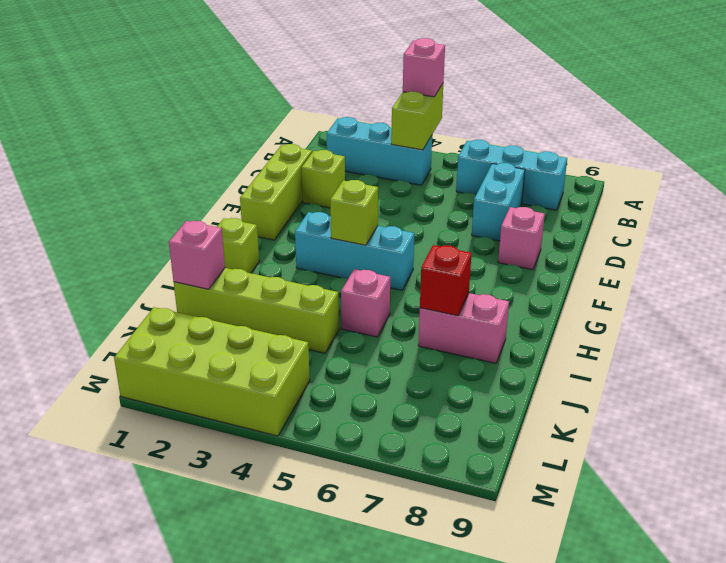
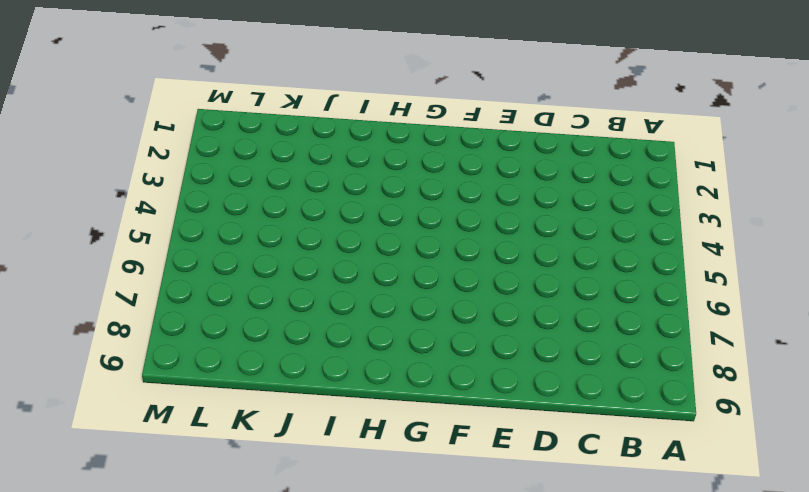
none -> cyan 1x3 brick [327,117,432,185]
none -> cyan 1x3 brick [456,140,567,210]
none -> cyan 1x2 brick [472,163,525,241]

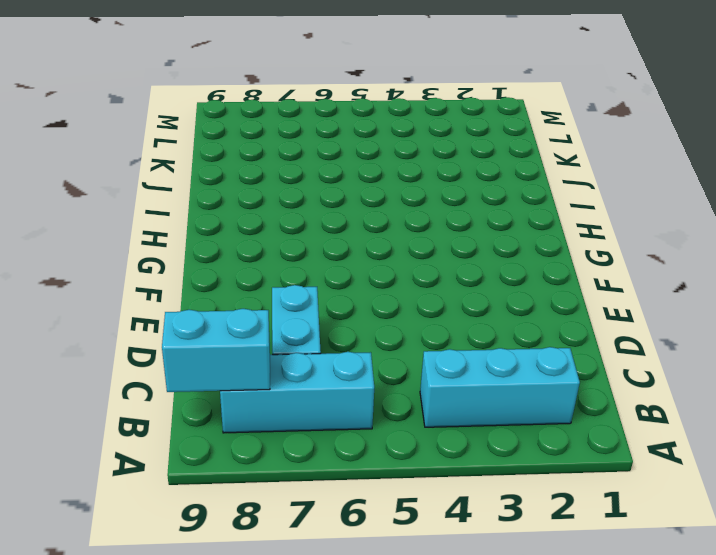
cyan 1x2 brick [162,309,270,392] -> none
none -> lime 1x3 brick [240,144,312,240]
none -> lime 1x1 brick [302,150,345,208]
none -> pink 1x1 brick [498,207,545,270]

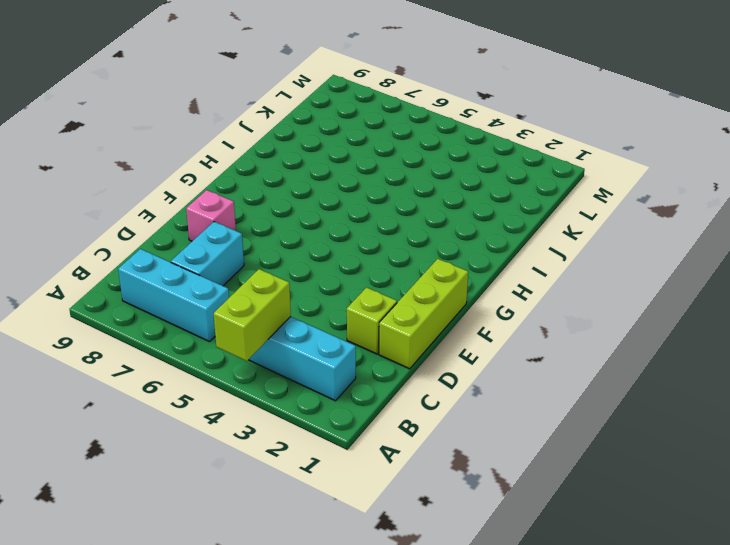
none -> cyan 1x3 brick [295,212,414,290]
none -> lime 1x1 brick [217,218,259,273]
none -> pink 1x1 brick [341,269,390,337]

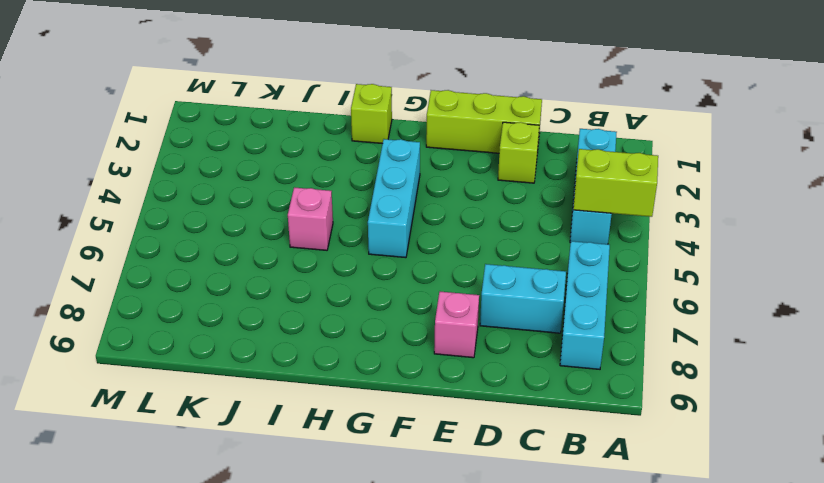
none -> pink 1x2 brick [418,293,509,363]
none -> lime 1x4 brick [174,268,339,353]
none -> lime 2x4 brick [114,307,310,436]

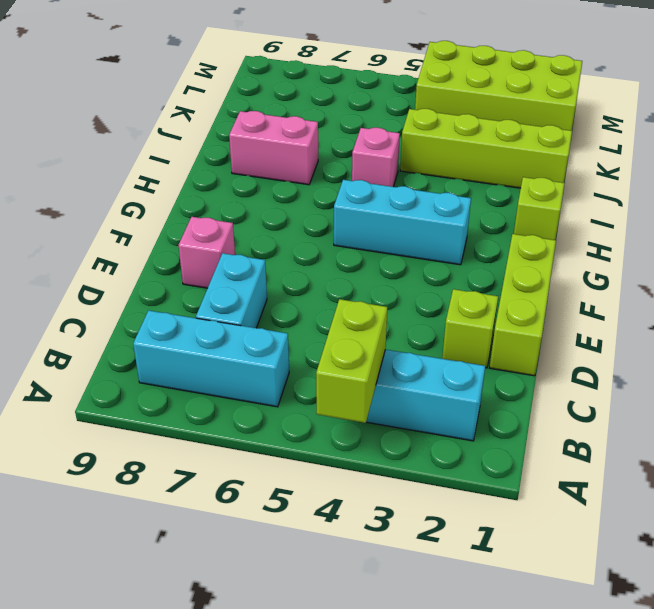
none -> lime 1x1 brick [330,180,378,245]
none -> red 1x1 brick [420,245,472,316]
none -> pink 1x1 brick [169,221,225,289]

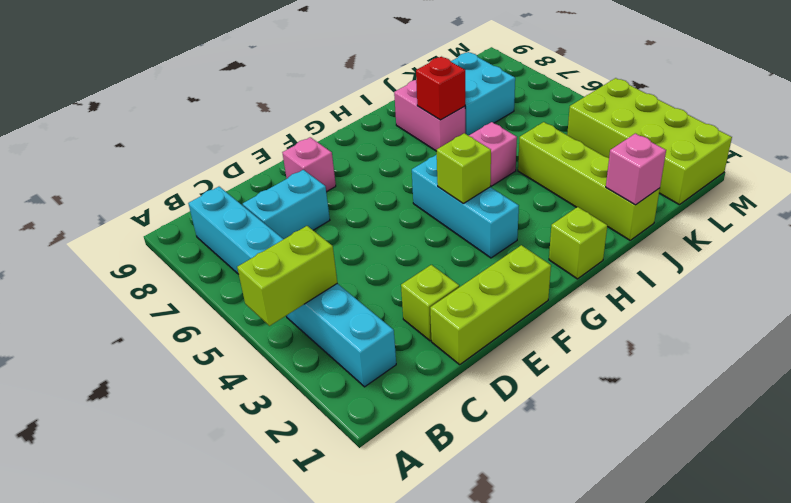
cyan 2x2 brick [451,52,515,136] -> none
none -> pink 1x1 brick [403,38,445,97]

